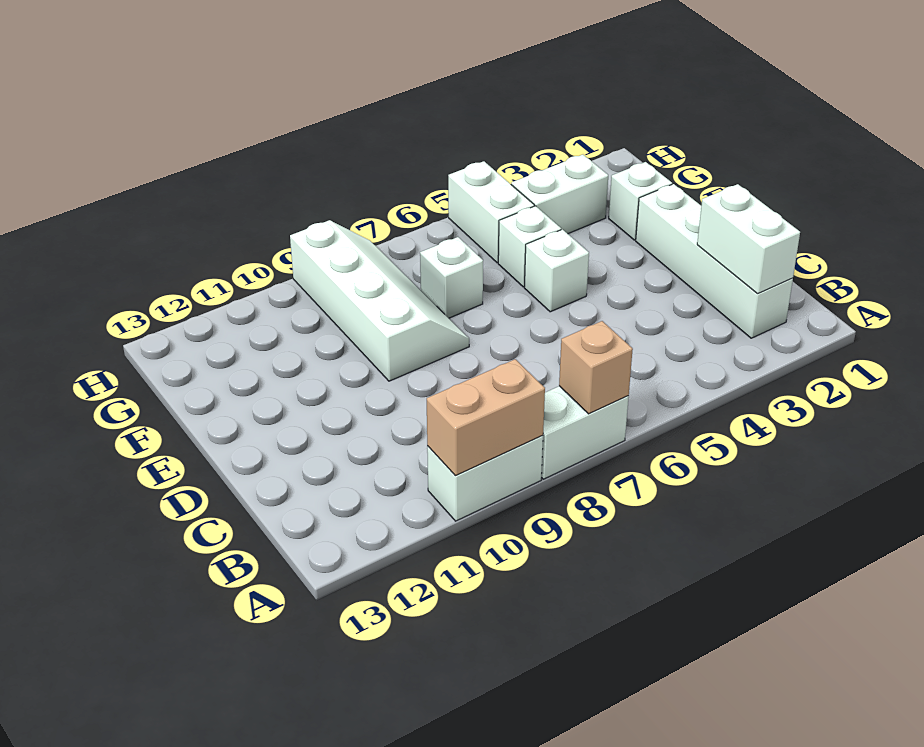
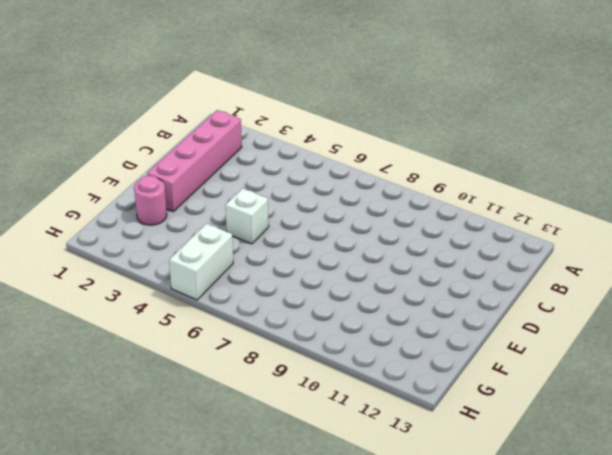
pink 1x4 brick [147,110,242,211] -> white 1x4 brick [636,184,793,338]
pink 1x1 round brick [134,176,167,225] -> white 1x1 brick [609,162,672,240]
none -> white 1x2 brick [541,386,629,479]
none -> white 1x2 brick [427,436,543,521]
none -> white 2x4 slope [290,220,469,381]

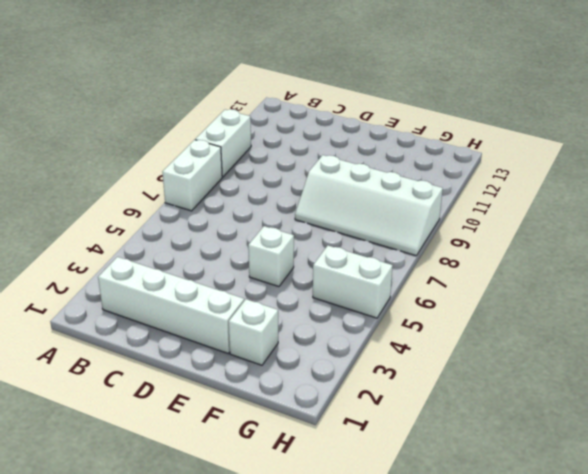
none -> white 1x1 brick [498,206,561,287]
none -> white 1x1 brick [420,237,483,318]
none -> white 1x2 brick [511,155,608,234]

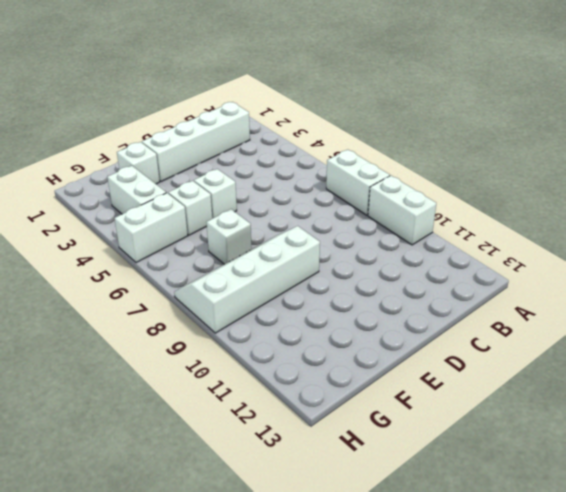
none -> tan 1x1 brick [559,321,633,414]
none -> tan 1x2 brick [427,359,545,476]
none -> white 1x2 brick [697,184,800,294]

